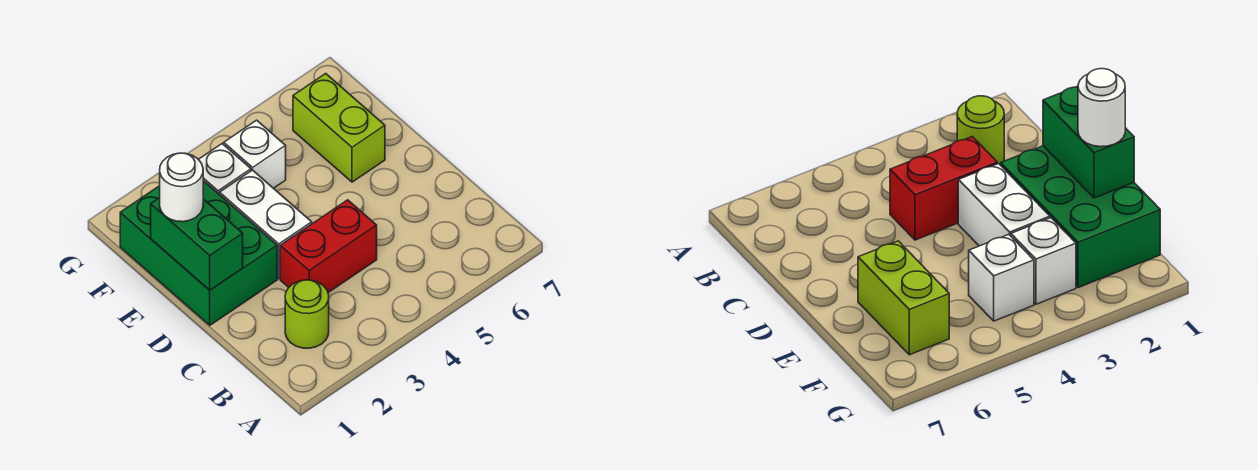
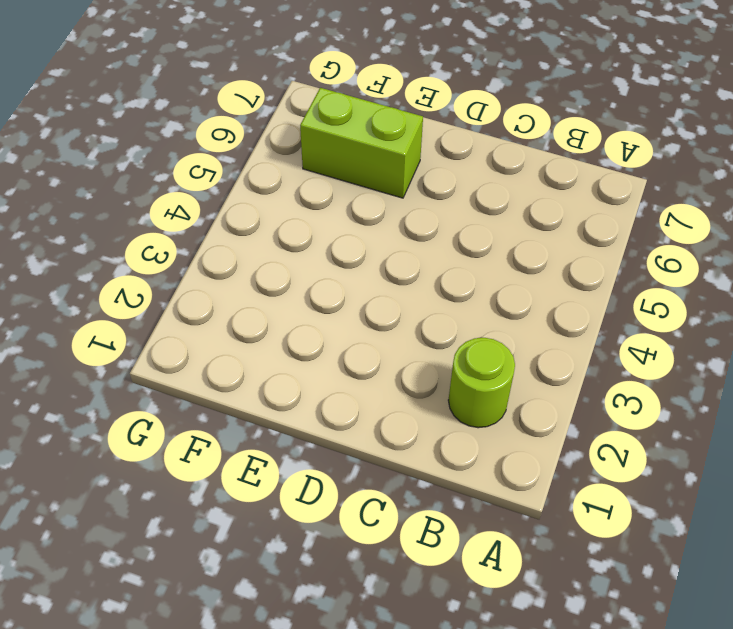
none -> red 1x2 brick [280,200,377,292]
none -> green 2x3 brick [120,181,277,325]

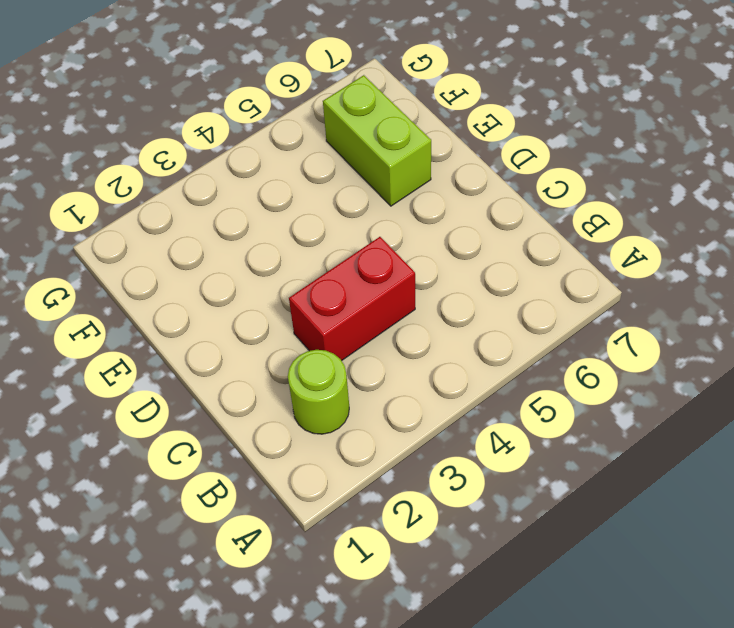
none -> green 2x3 brick [120,181,277,325]
none -> white 1x2 brick [220,170,312,279]

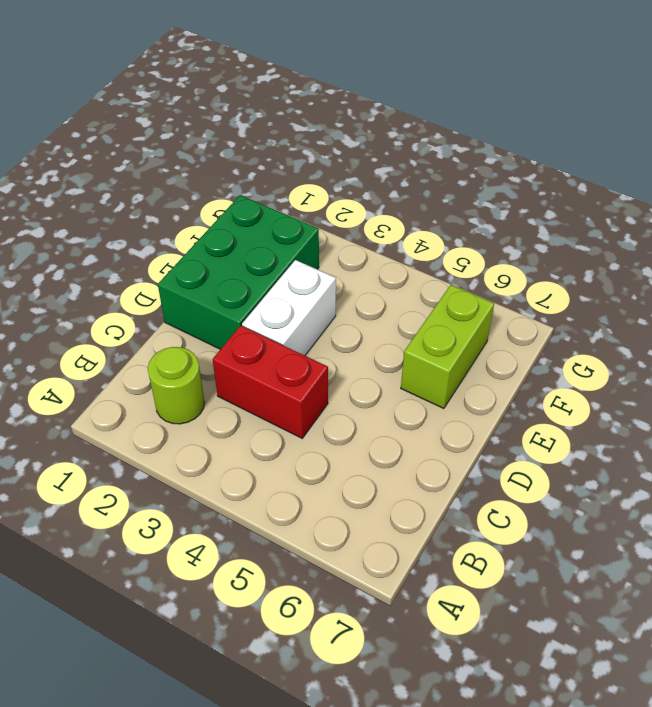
none -> white 1x1 brick [198,144,251,195]
none -> white 1x1 brick [224,120,286,188]

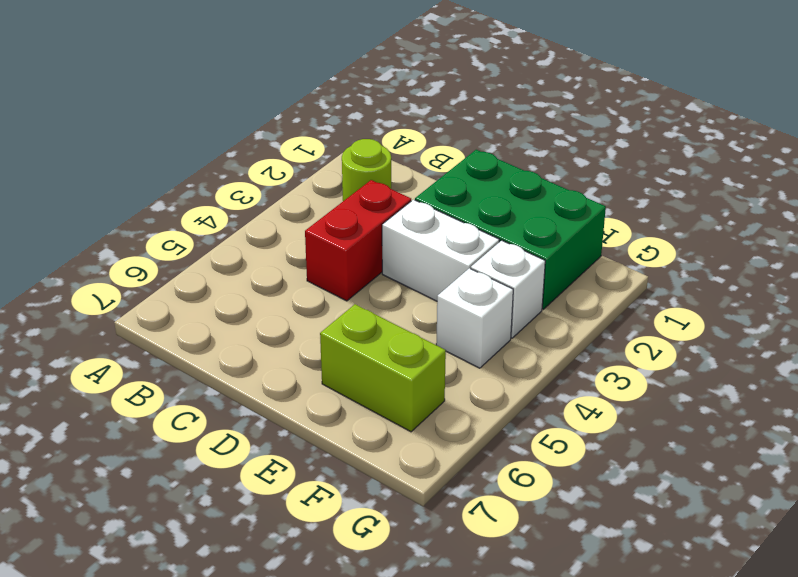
none -> green 1x2 brick [151,198,243,290]
none -> white 1x1 round brick [160,153,203,222]

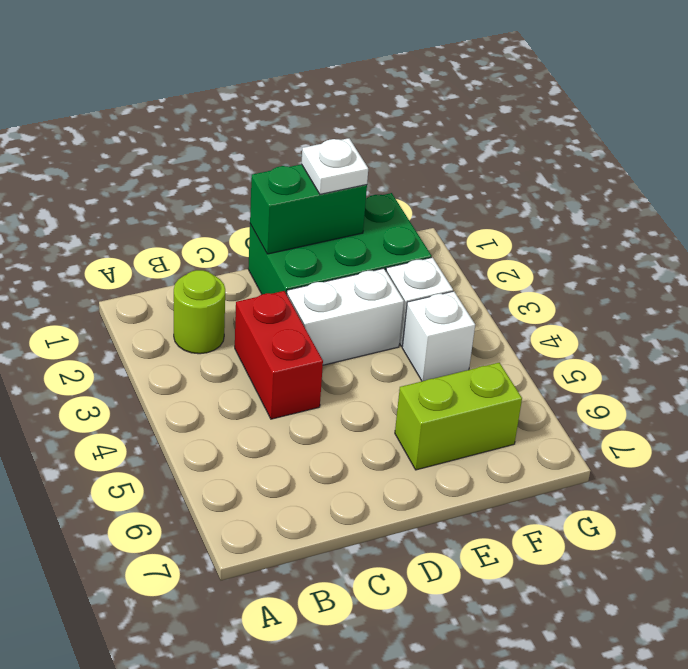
white 1x1 plate [301,138,368,194] -> white 1x1 round brick [160,153,203,222]

